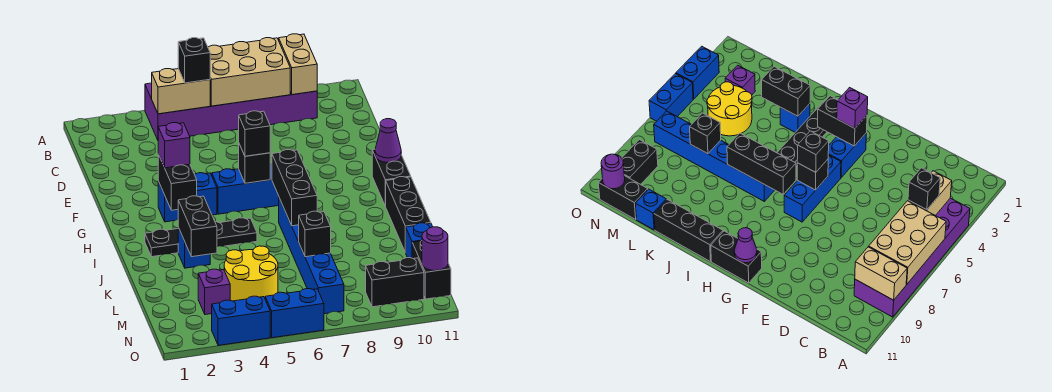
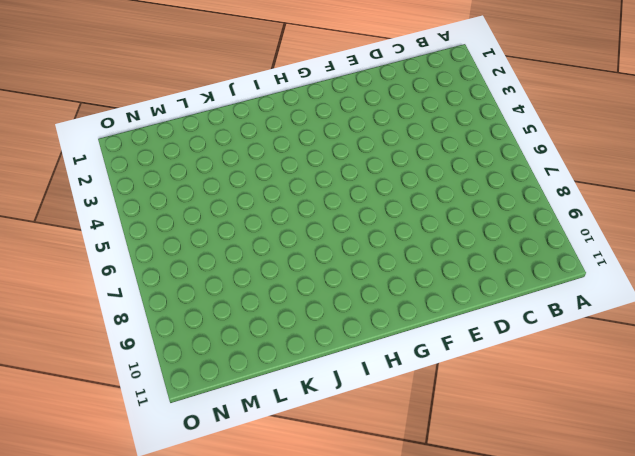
none -> purple 2x6 brick [145,83,317,140]
none -> blue 1x2 brick [158,173,217,222]
none -> blue 1x3 brick [212,164,279,214]

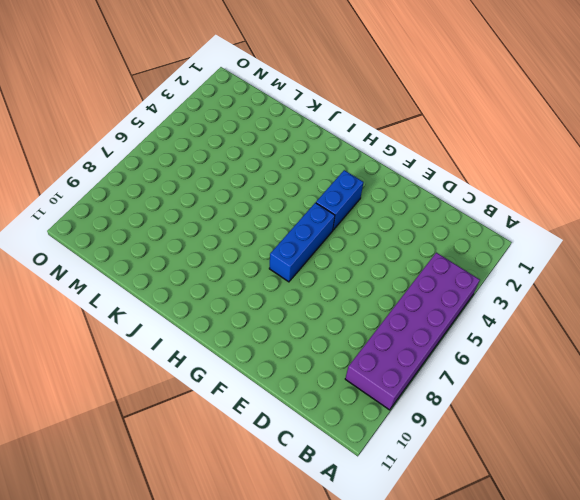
none -> black 1x2 brick [372,149,411,206]
none -> black 1x4 plate [145,218,257,257]
none -> blue 1x6 brick [279,198,344,314]

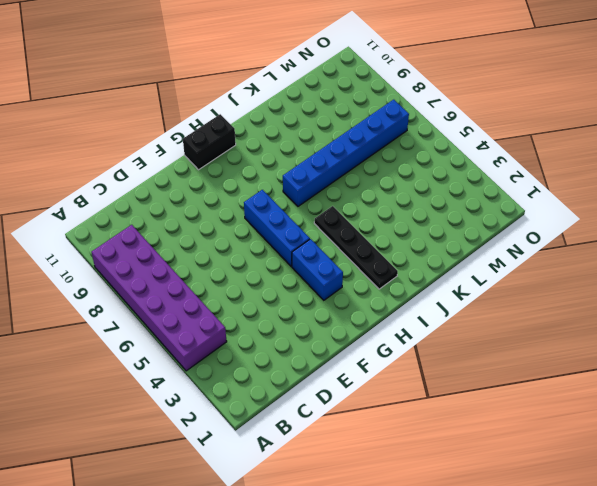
none -> black 1x3 brick [385,177,431,253]
none -> blue 1x1 brick [178,228,210,268]
none -> yellow 2x2 round brick [224,246,278,301]

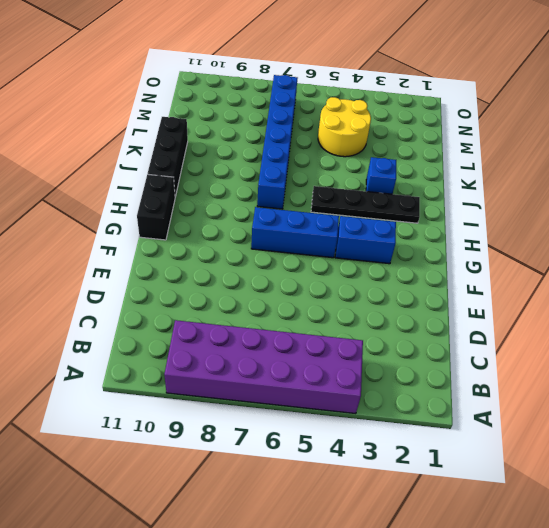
none -> blue 1x1 brick [406,223,433,258]
none -> purple 1x1 brick [198,269,230,315]
none -> black 1x2 brick [412,241,451,299]

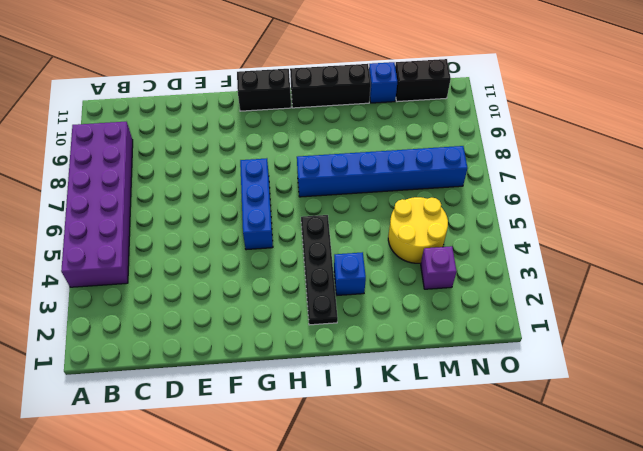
none -> blue 1x2 brick [158,173,217,222]
none -> black 1x2 brick [366,258,424,307]
none -> blue 1x2 brick [212,296,270,345]

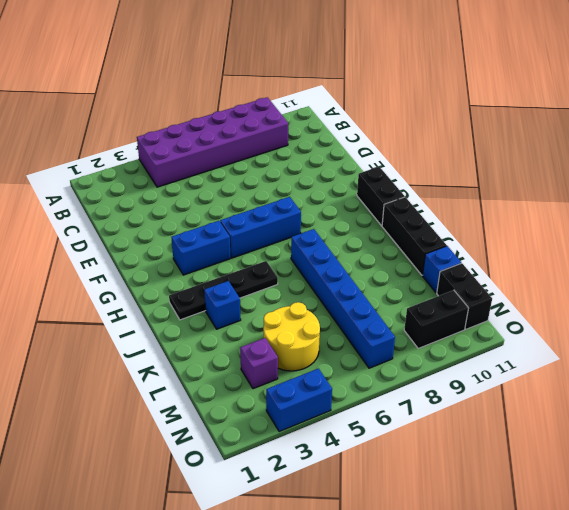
none -> blue 1x2 brick [265,289,324,338]
none -> tan 2x3 brick [208,38,290,106]
none -> tan 1x2 brick [279,34,317,95]

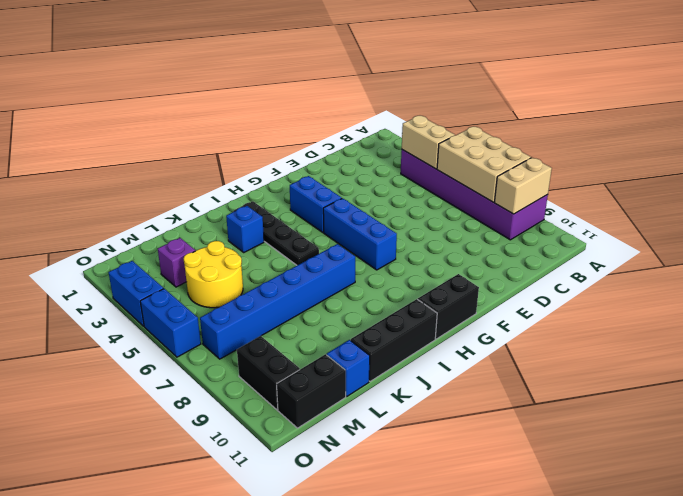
none -> black 1x2 brick [158,154,197,210]
none -> black 1x1 brick [239,144,270,183]
none -> purple 1x1 cone [375,119,401,162]

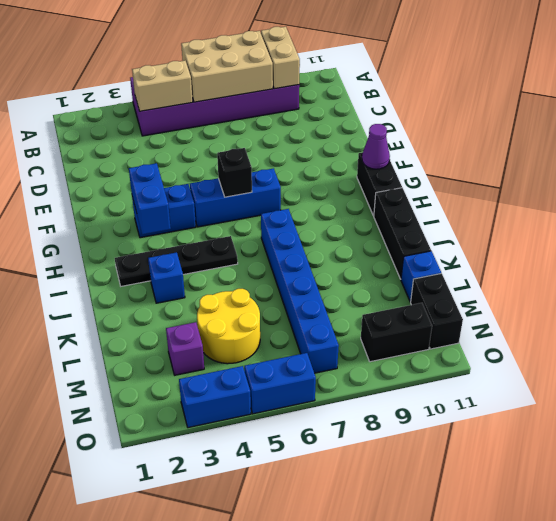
blue 1x2 brick [129,163,171,234] -> black 1x2 brick [158,154,197,210]
none -> black 1x3 brick [272,150,317,226]
none -> black 1x2 brick [178,196,217,257]
none -> black 1x1 brick [299,211,331,257]

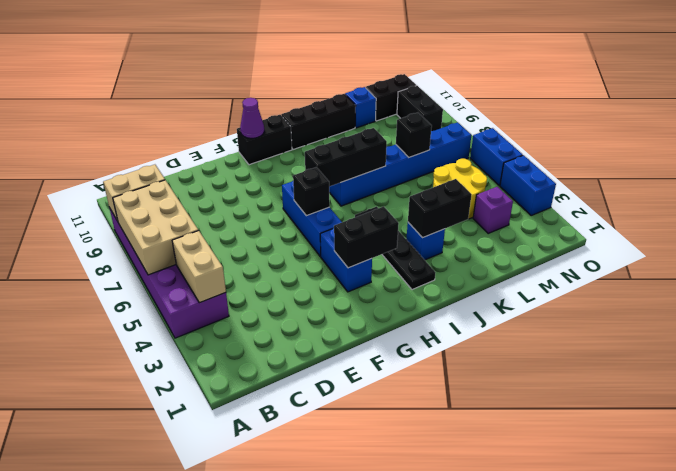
none -> purple 1x1 round brick [422,227,448,271]
none -> black 1x1 brick [178,38,210,83]
none -> purple 1x1 brick [158,123,190,168]

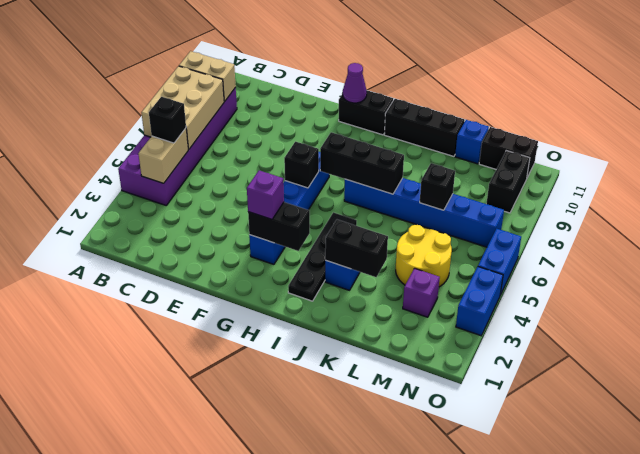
none -> purple 1x1 round brick [422,227,448,271]
none -> black 1x1 brick [239,111,270,156]

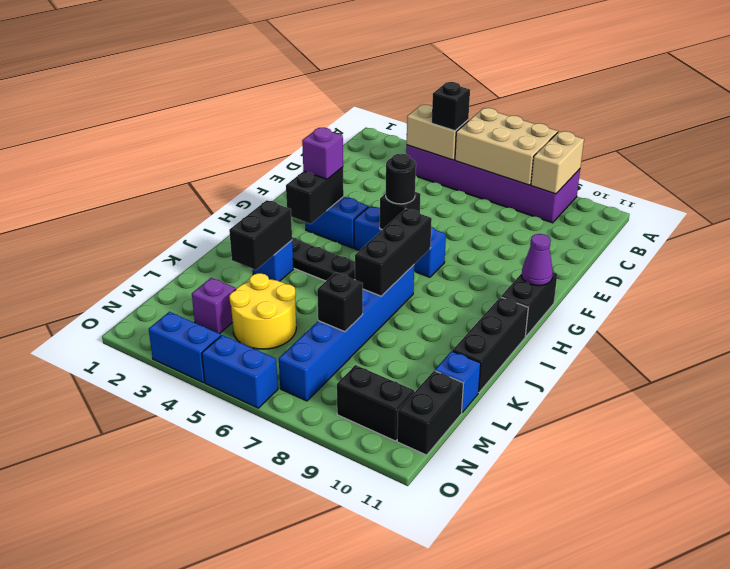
black 1x1 round brick [386,154,416,204] -> black 1x1 brick [239,111,270,156]
none -> purple 1x1 round brick [422,227,448,271]

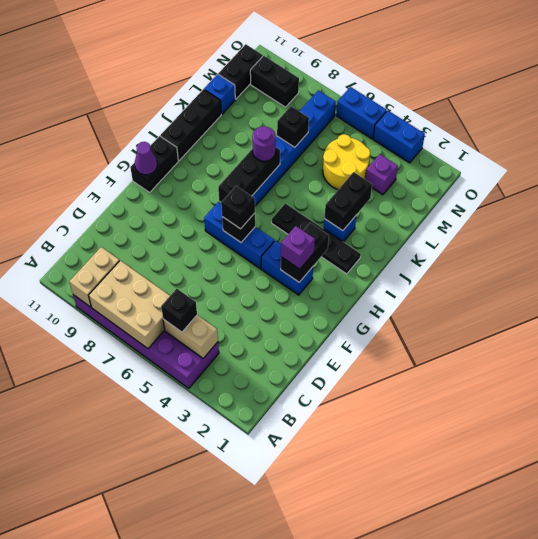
purple 1x1 round brick [252,126,276,161] -> purple 1x1 round brick moved to [422,227,448,271]

